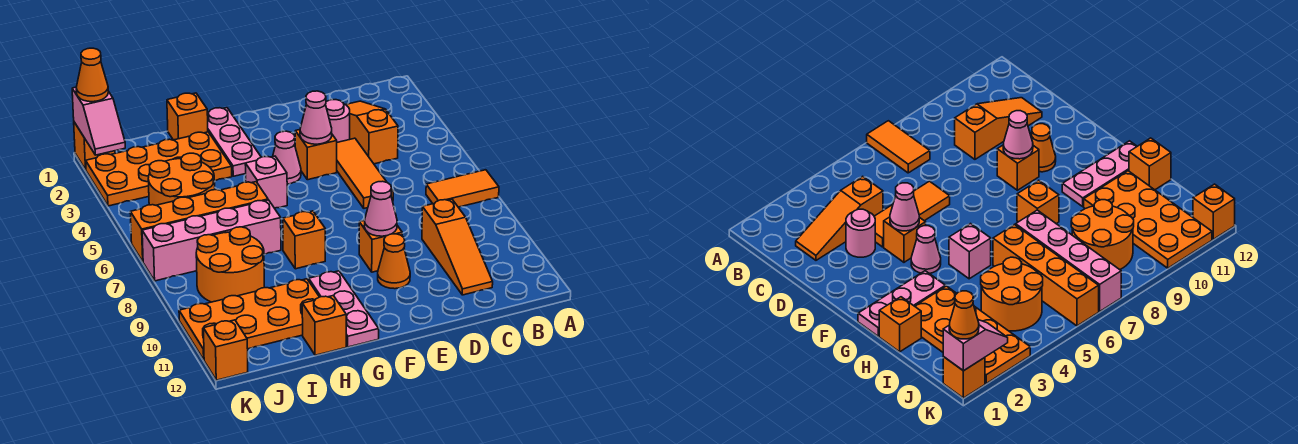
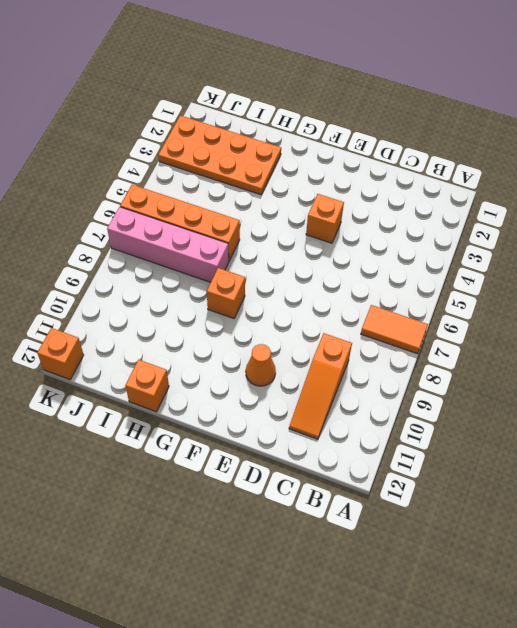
none -> orange 1x3 slope [346,101,398,164]
none -> pink 1x1 round brick [325,100,350,142]
none -> orange 1x3 tile [337,138,393,208]

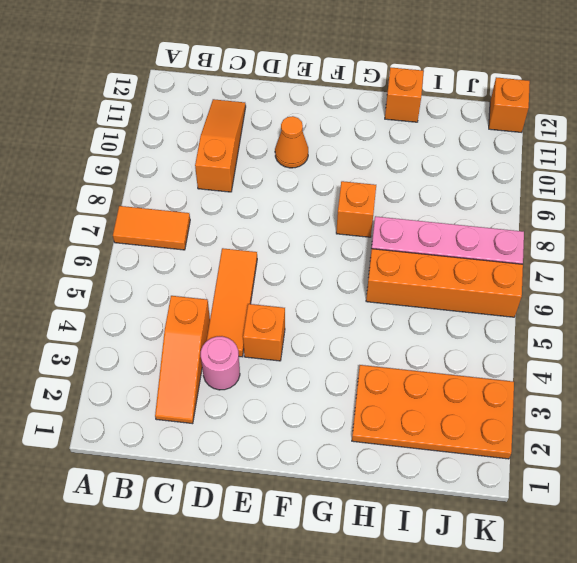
none -> orange 1x1 brick [359,220,402,272]
none -> pink 1x1 cone [273,131,301,184]
none -> pink 1x3 plate [207,108,261,176]

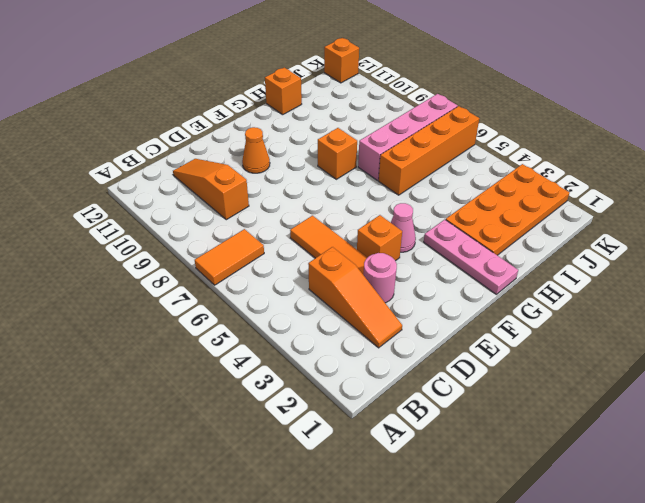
none -> orange 1x1 brick [359,220,402,272]
none -> pink 1x1 brick [245,156,287,208]
none -> pink 1x3 plate [309,271,379,347]

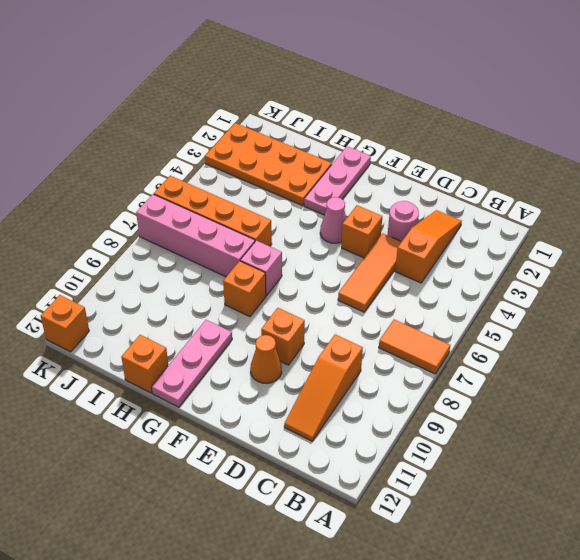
pink 1x1 brick [240,241,282,296] -> pink 1x1 brick moved to [245,156,287,208]
none -> orange 1x1 brick [167,93,208,140]
none -> orange 2x4 plate [179,279,319,360]
none -> orange 2x2 round brick [148,153,215,205]

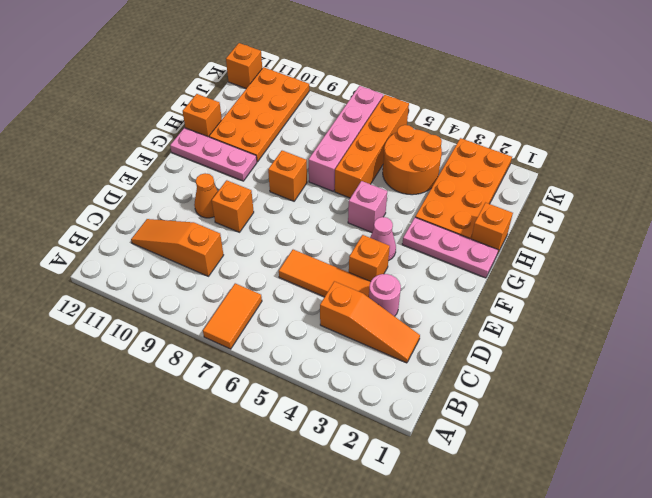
none -> orange 2x2 round brick [196,227,264,302]
none -> orange 1x1 brick [74,122,115,170]
none -> pink 1x1 cone [300,91,332,144]

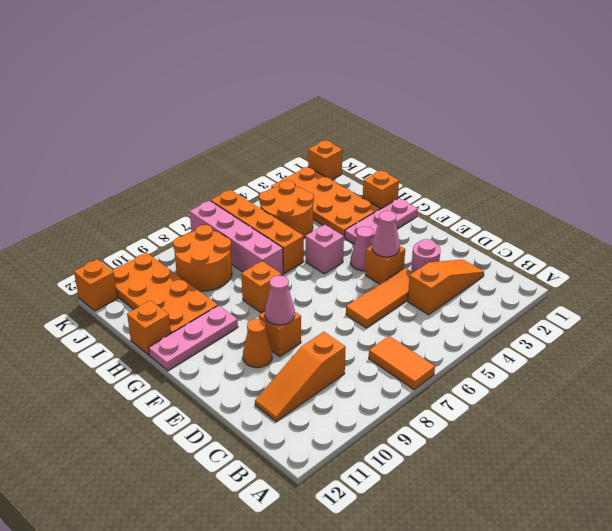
none -> pink 1x2 slope [72,87,125,155]
none -> orange 1x1 cone [76,48,108,102]

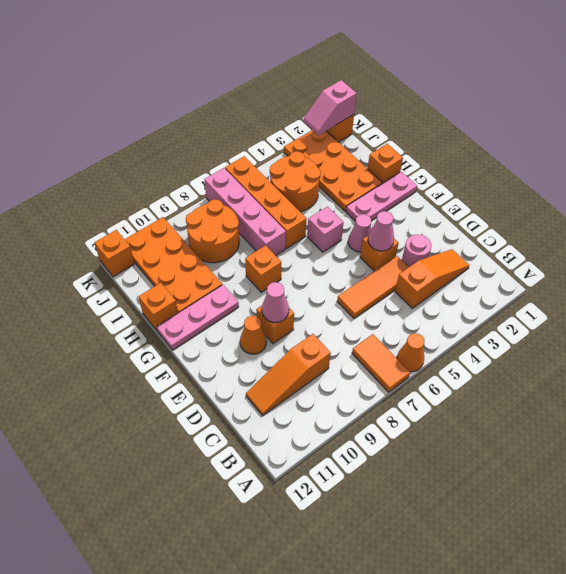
orange 1x1 cone [397,333,424,372] -> orange 1x1 cone moved to [76,48,108,102]

